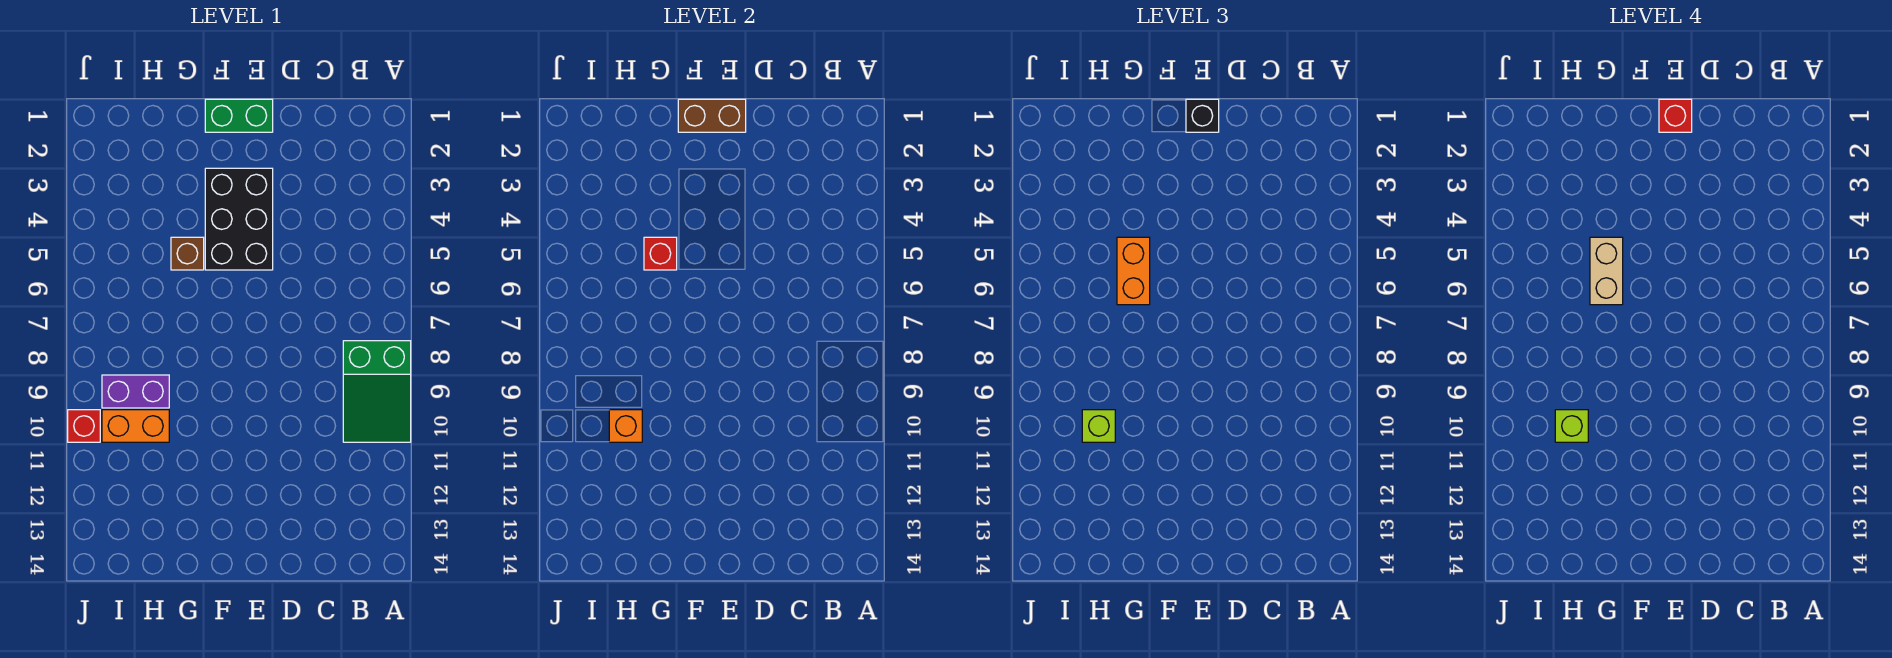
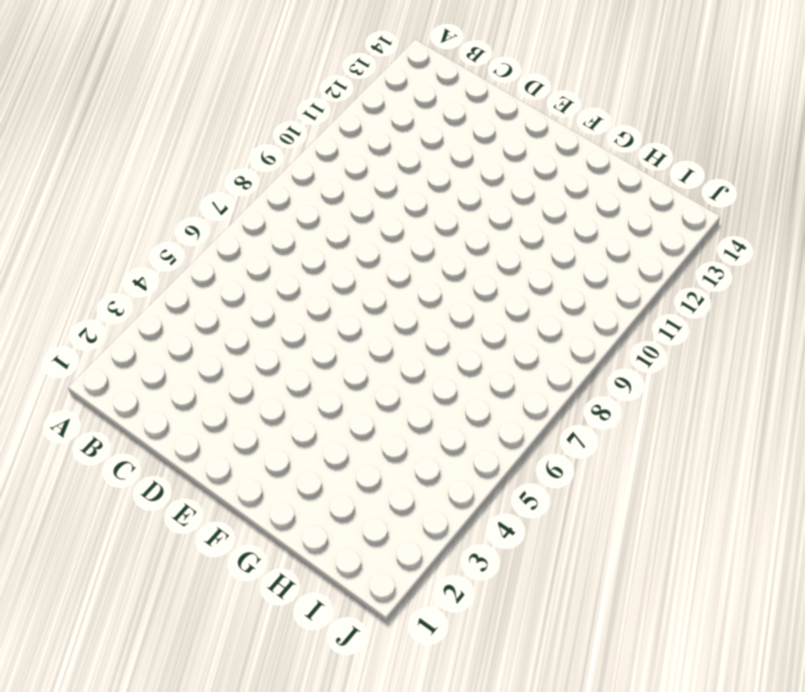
none -> green 2x3 slope [343,341,411,442]
none -> green 1x2 brick [205,99,273,132]
none -> black 2x3 brick [205,168,273,270]

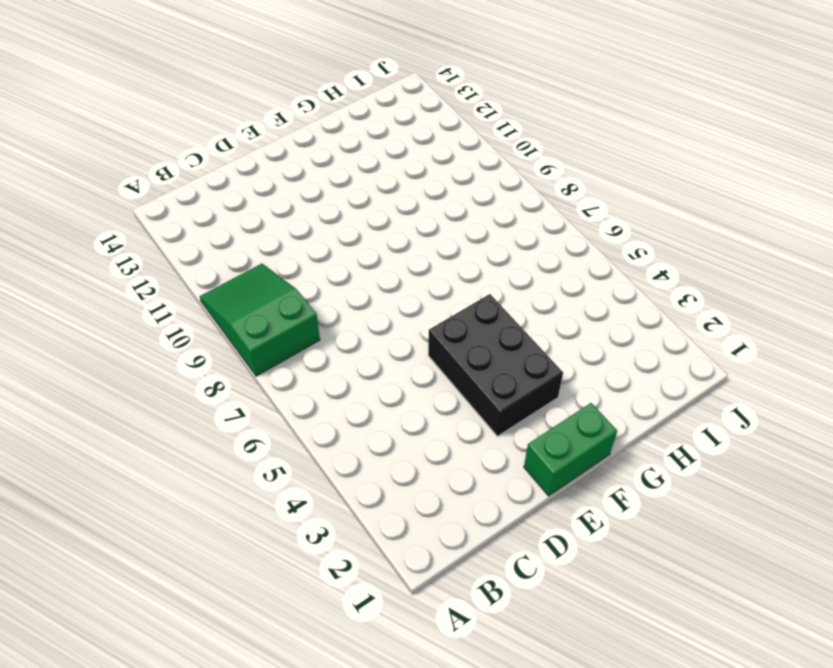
none -> brown 1x1 brick [171,237,204,270]
none -> purple 1x2 brick [102,375,169,408]
none -> orange 1x2 brick [102,410,169,442]

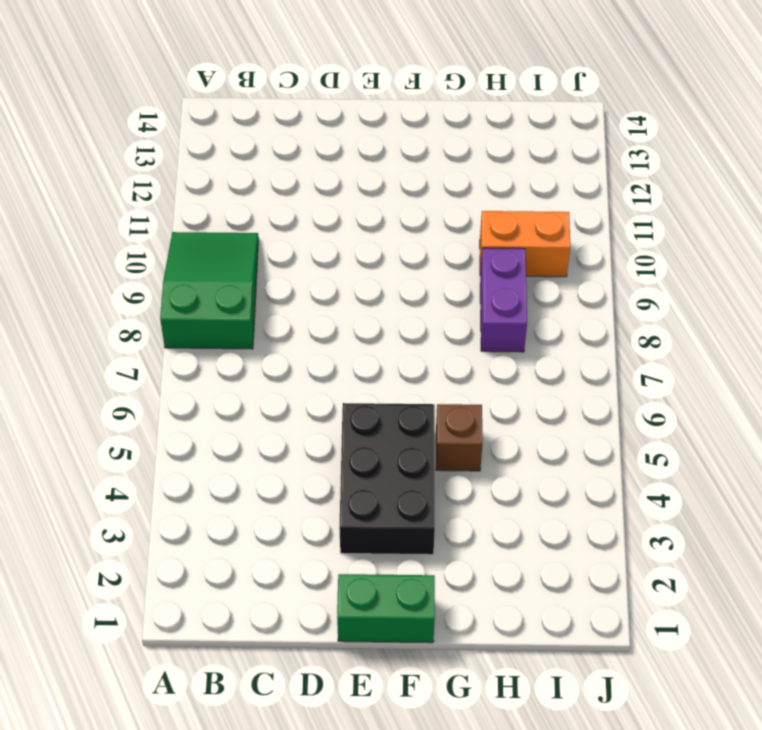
purple 1x2 brick [480,248,527,352] -> purple 1x2 brick turned to [102,375,169,408]
none -> red 1x1 brick [68,410,100,442]
none -> brown 1x2 brick [678,99,746,132]
none -> red 1x1 brick [644,237,677,270]

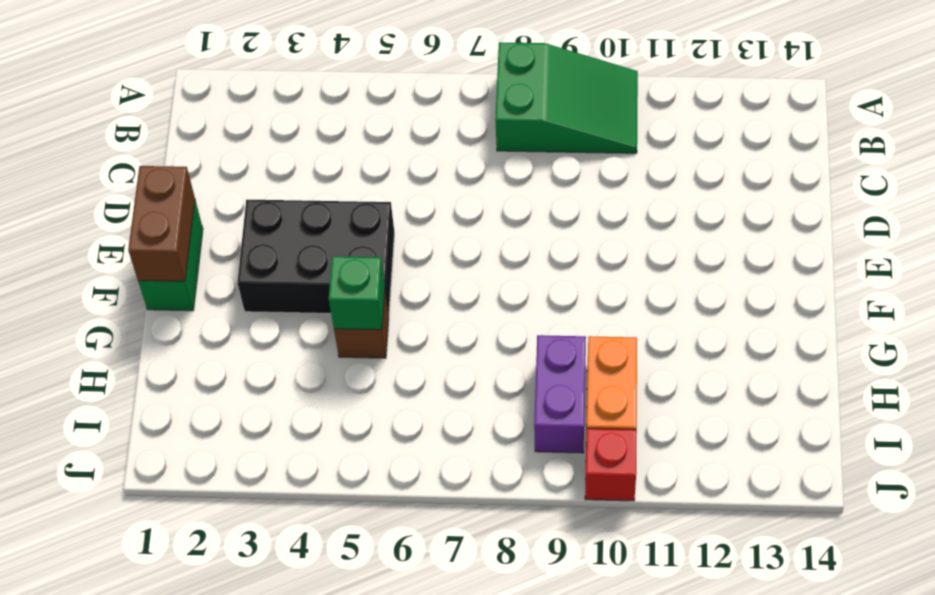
green 1x1 brick [329,256,385,330] -> red 1x1 brick [644,237,677,270]
none -> orange 1x1 brick [609,410,642,442]
none -> black 1x1 brick [1186,99,1219,132]
none -> orange 1x2 brick [1117,237,1150,305]

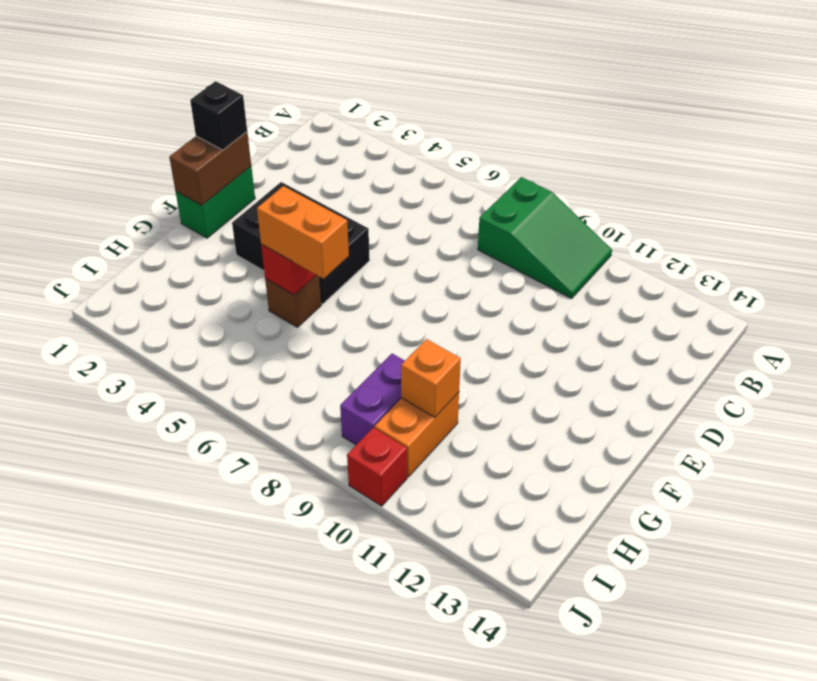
none -> lime 1x1 brick [1082,410,1115,442]
none -> red 1x1 brick [1659,99,1692,132]
none -> tan 1x2 brick [1590,237,1623,305]

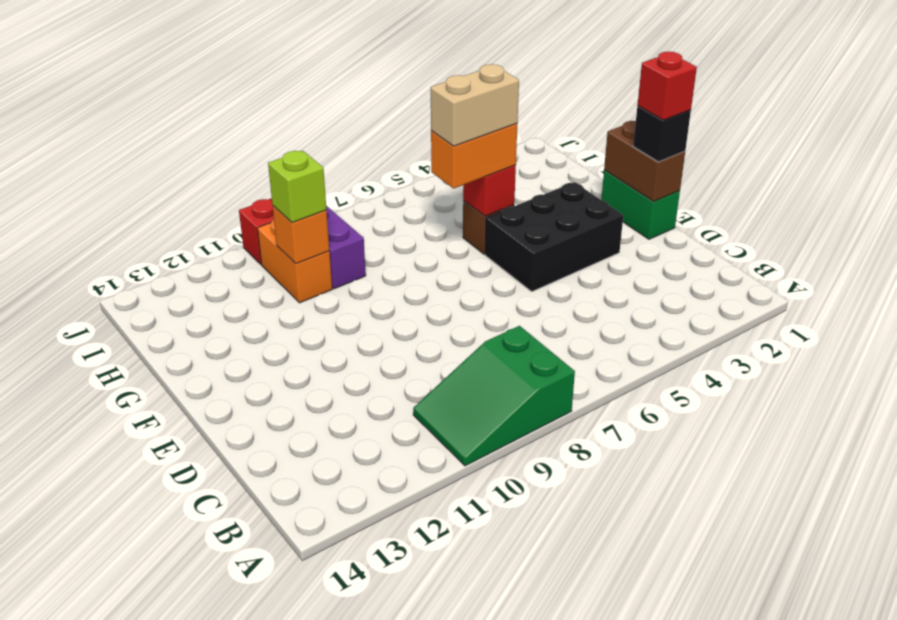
none -> lime 1x1 brick [1555,410,1588,442]

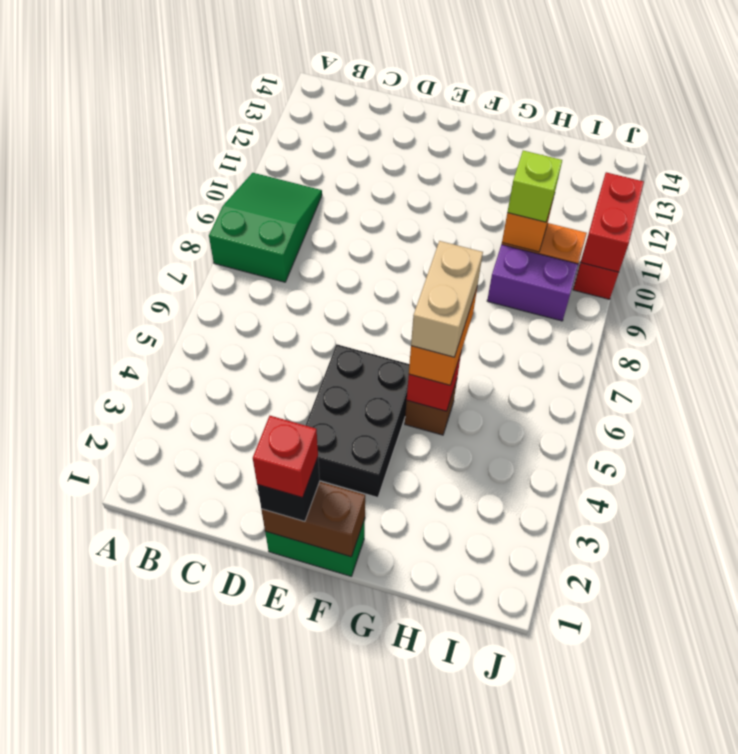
red 1x2 brick [581,172,644,272] -> none
none -> lime 1x1 brick [1555,410,1588,442]

